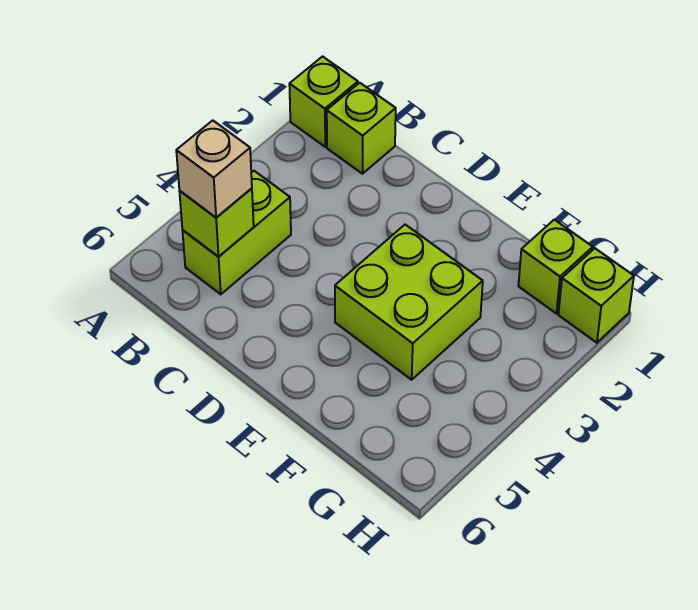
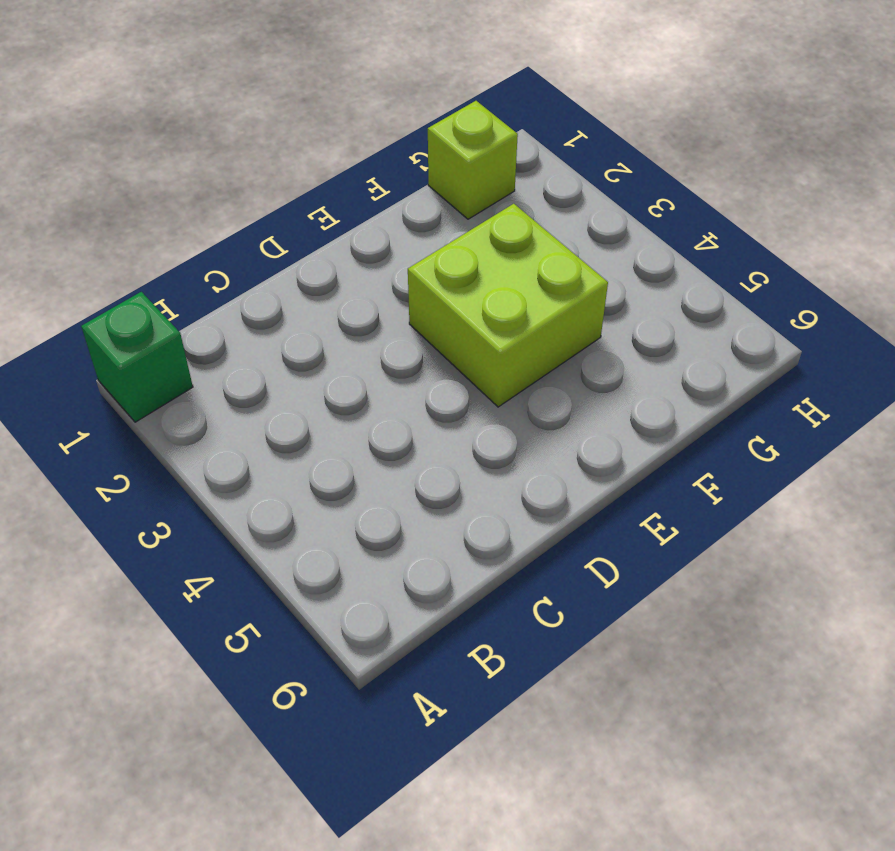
green 1x1 brick [81,292,193,422] -> lime 1x1 brick [289,57,358,147]
none -> lime 1x1 brick [327,83,396,174]
none -> lime 1x2 brick [182,171,291,294]

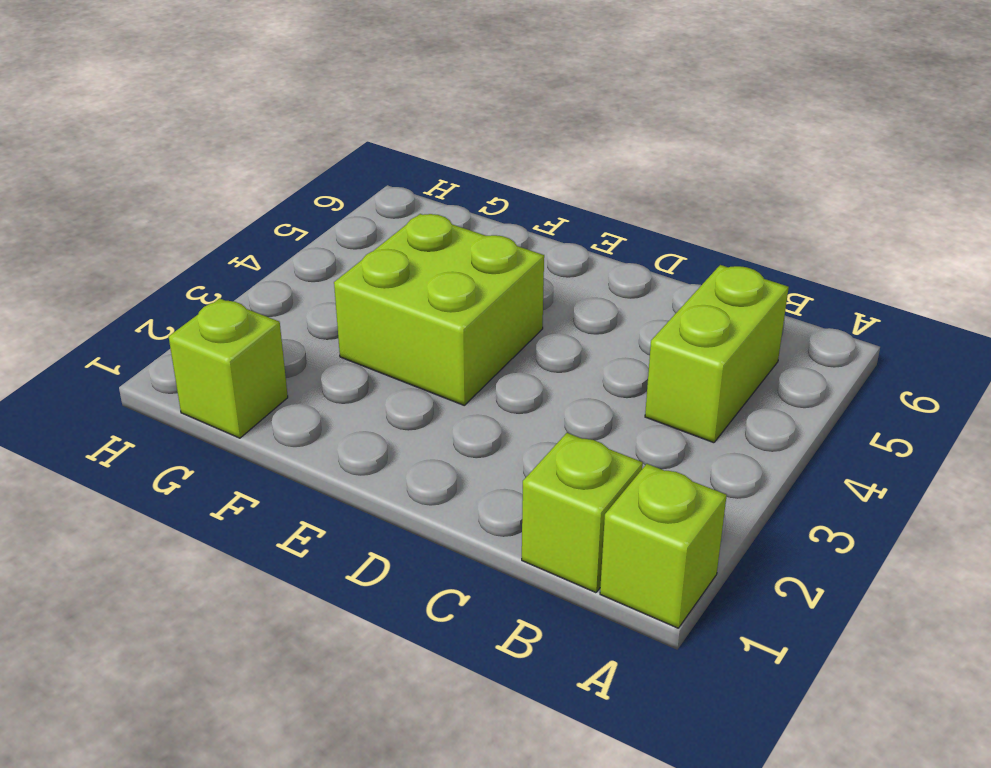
none -> lime 1x1 brick [558,248,634,343]
none -> lime 1x1 brick [179,188,254,257]

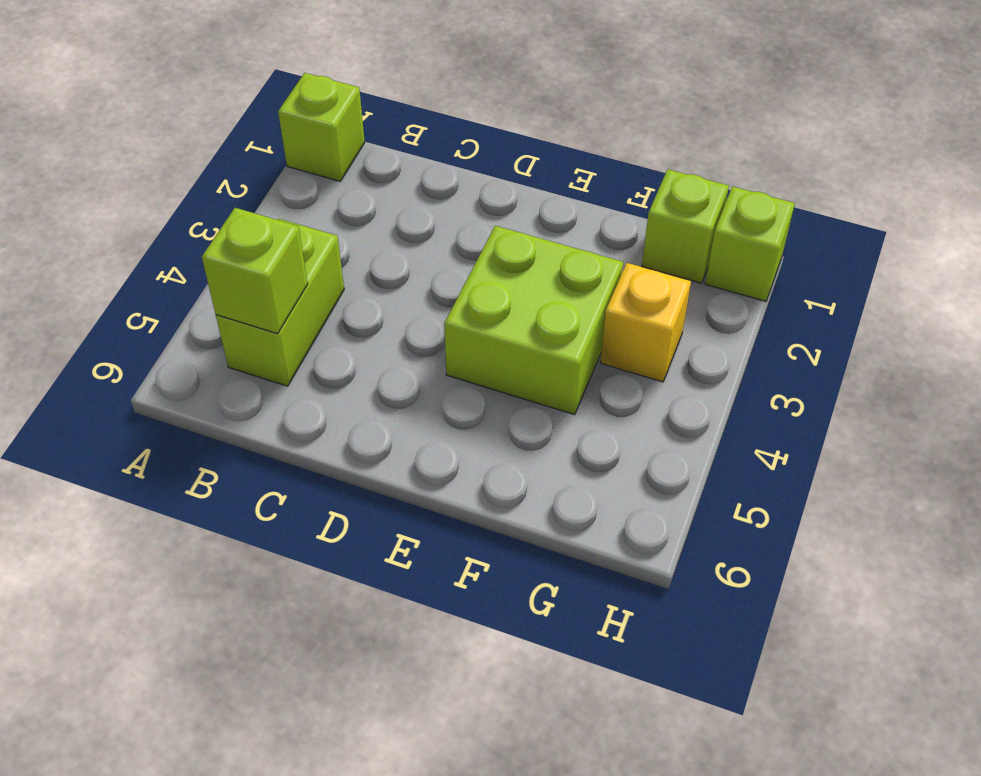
yellow 1x1 brick [600,263,691,382] -> none
none -> lime 1x1 brick [327,83,396,174]
none -> tan 1x1 brick [176,120,252,218]

